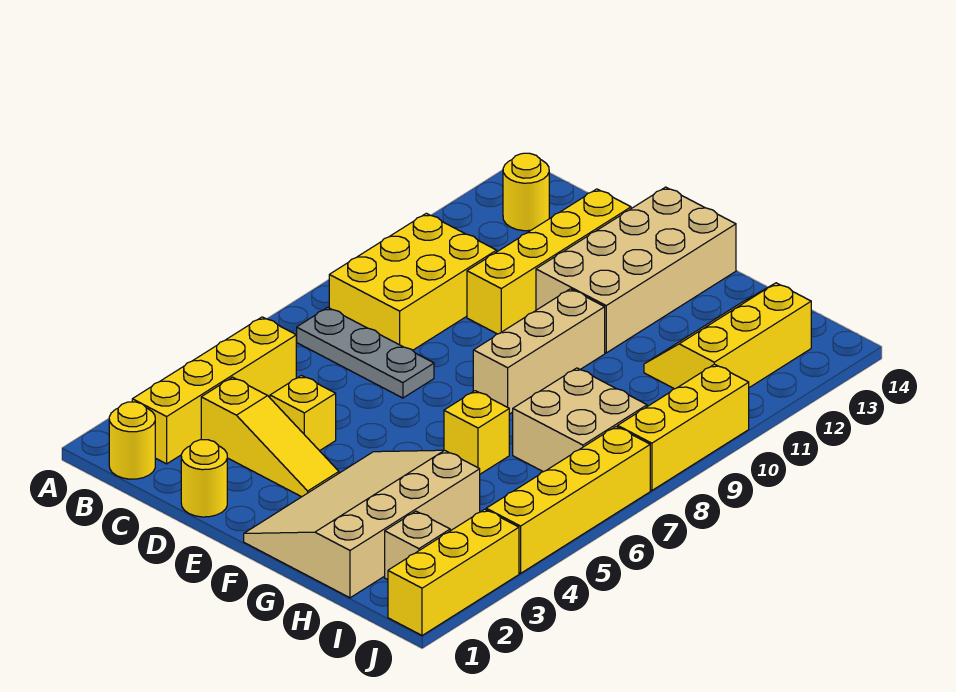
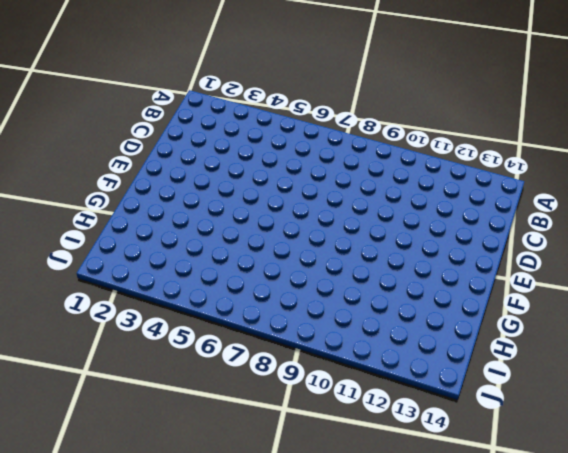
none -> yellow 1x1 round brick [109,402,155,479]
none -> yellow 1x4 brick [132,317,296,464]
none -> grey 1x3 plate [297,308,434,398]

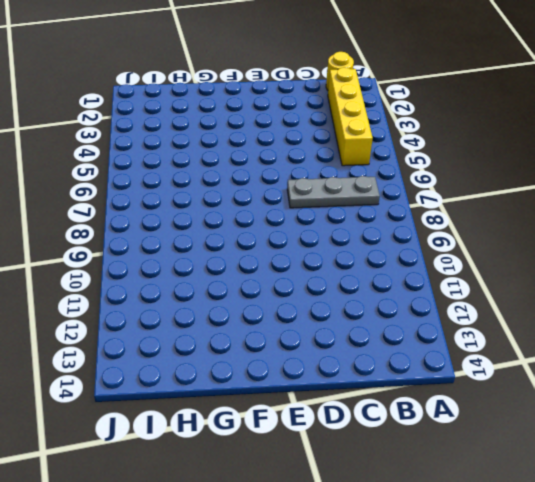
none -> yellow 2x3 brick [329,213,497,350]
none -> yellow 1x1 round brick [503,153,549,231]
none -> yellow 1x3 slope [201,377,339,497]

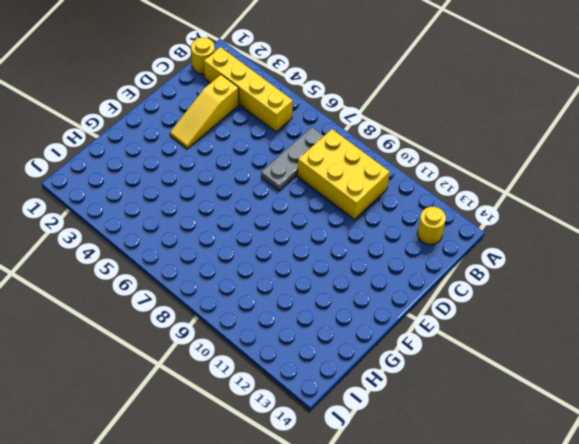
none -> yellow 1x1 round brick [181,440,227,517]
none -> yellow 1x1 brick [270,375,336,451]
none -> yellow 1x4 brick [467,189,631,334]

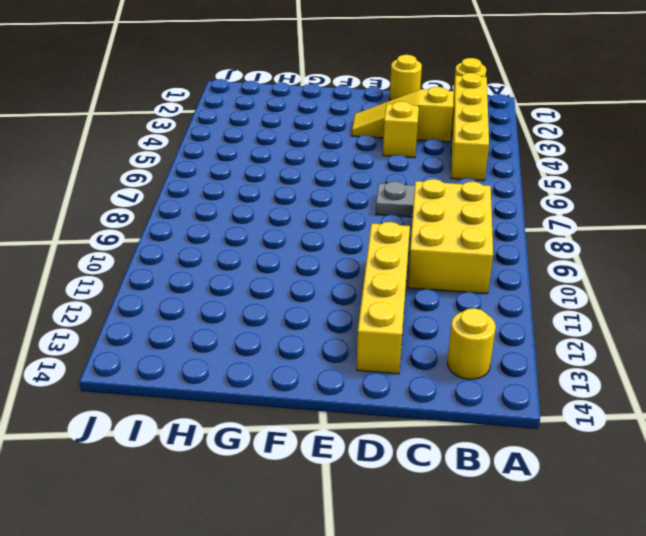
none -> tan 2x4 brick [536,187,736,353]
none -> tan 3x4 slope [244,450,480,598]
none -> tan 1x3 brick [473,289,605,414]

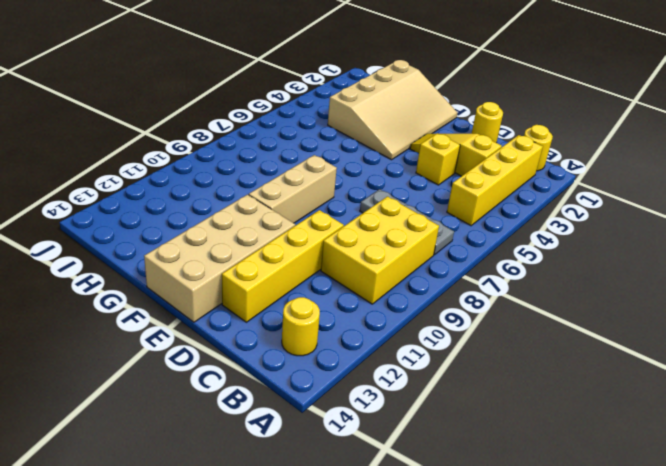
none -> yellow 1x1 brick [444,391,509,474]
none -> tan 2x2 brick [513,368,647,472]
none -> yellow 2x3 slope [644,283,811,389]

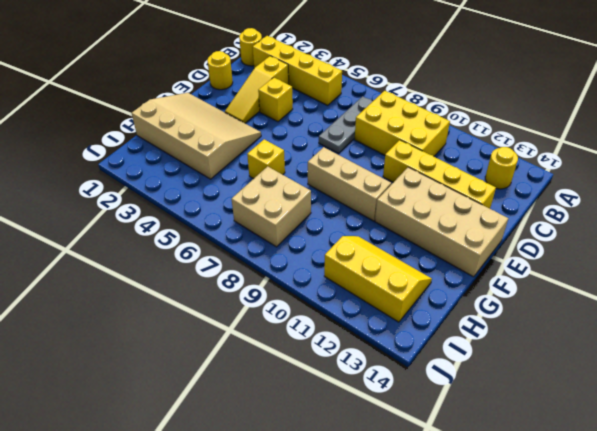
none -> tan 1x1 brick [385,511,450,580]
none -> yellow 1x3 brick [388,509,519,636]
none -> yellow 1x4 brick [486,427,650,573]

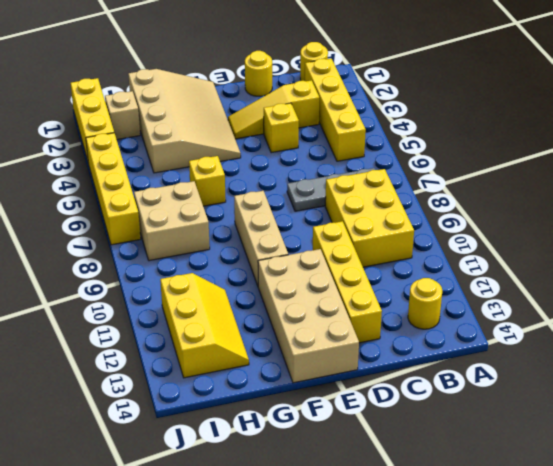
none -> yellow 1x3 brick [618,364,749,491]

